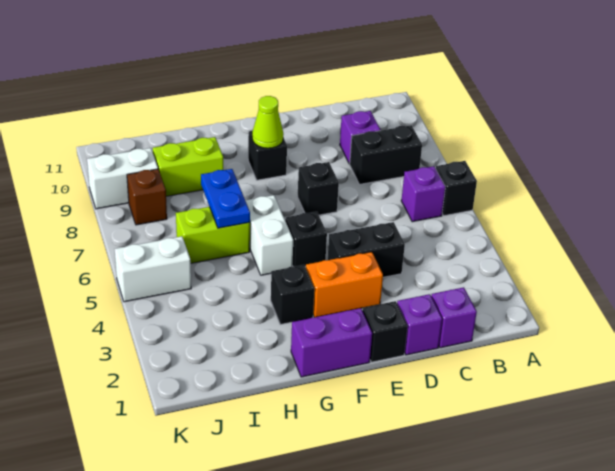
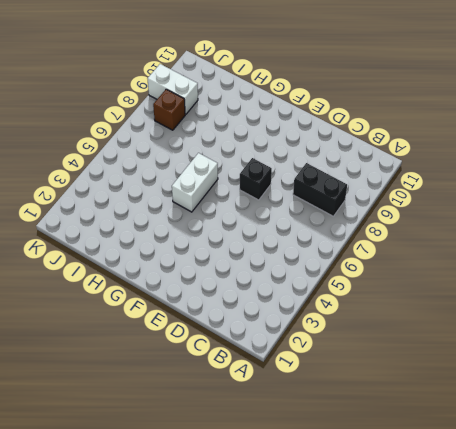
none -> black 1x1 brick [435,161,477,216]
none -> purple 1x1 brick [401,166,445,222]
none -> purple 1x1 brick [431,287,477,348]

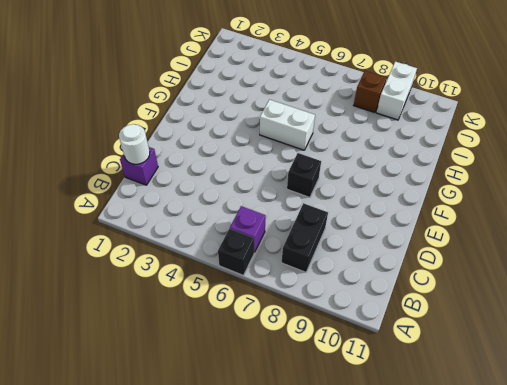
white 1x1 round brick [119,124,150,164] -> none
none -> purple 1x1 brick [340,111,380,164]
none -> purple 1x1 brick [397,294,442,355]
none -> black 1x2 brick [328,222,405,277]

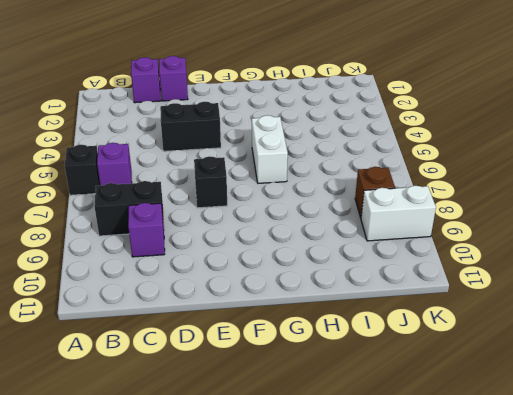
none -> black 1x1 brick [362,301,407,362]
none -> orange 1x2 brick [306,252,383,317]
none -> purple 1x2 brick [291,308,372,377]

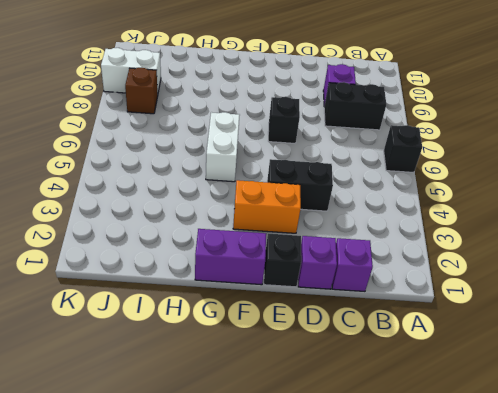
none -> purple 1x1 brick [401,166,445,222]
none -> black 1x1 brick [285,212,327,267]
none -> black 1x1 brick [248,131,287,180]

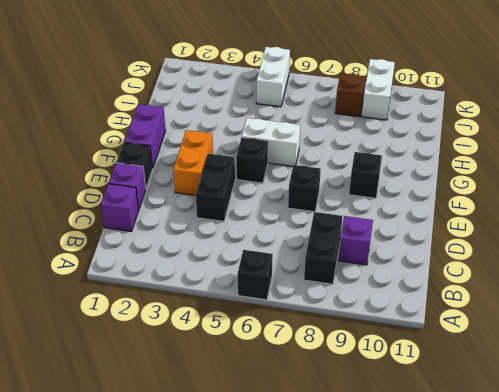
none -> purple 1x1 brick [401,166,445,222]
none -> black 1x1 brick [271,265,314,324]
none -> lime 1x2 brick [176,207,250,263]

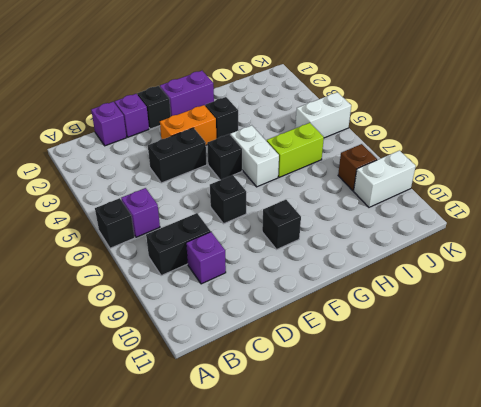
none -> lime 1x2 brick [153,137,223,196]
none -> lime 1x1 cone [252,96,283,148]
none -> blue 1x2 plate [201,169,250,228]

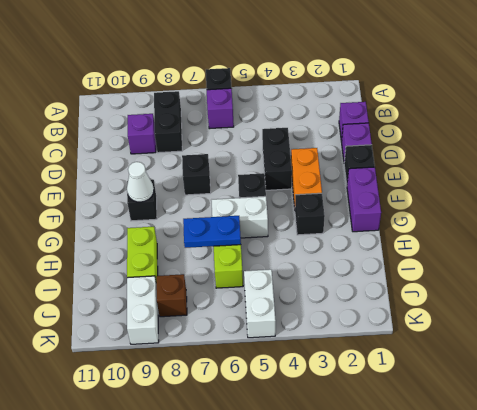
white 1x1 cone [127,162,154,202] -> lime 1x1 cone [252,96,283,148]

